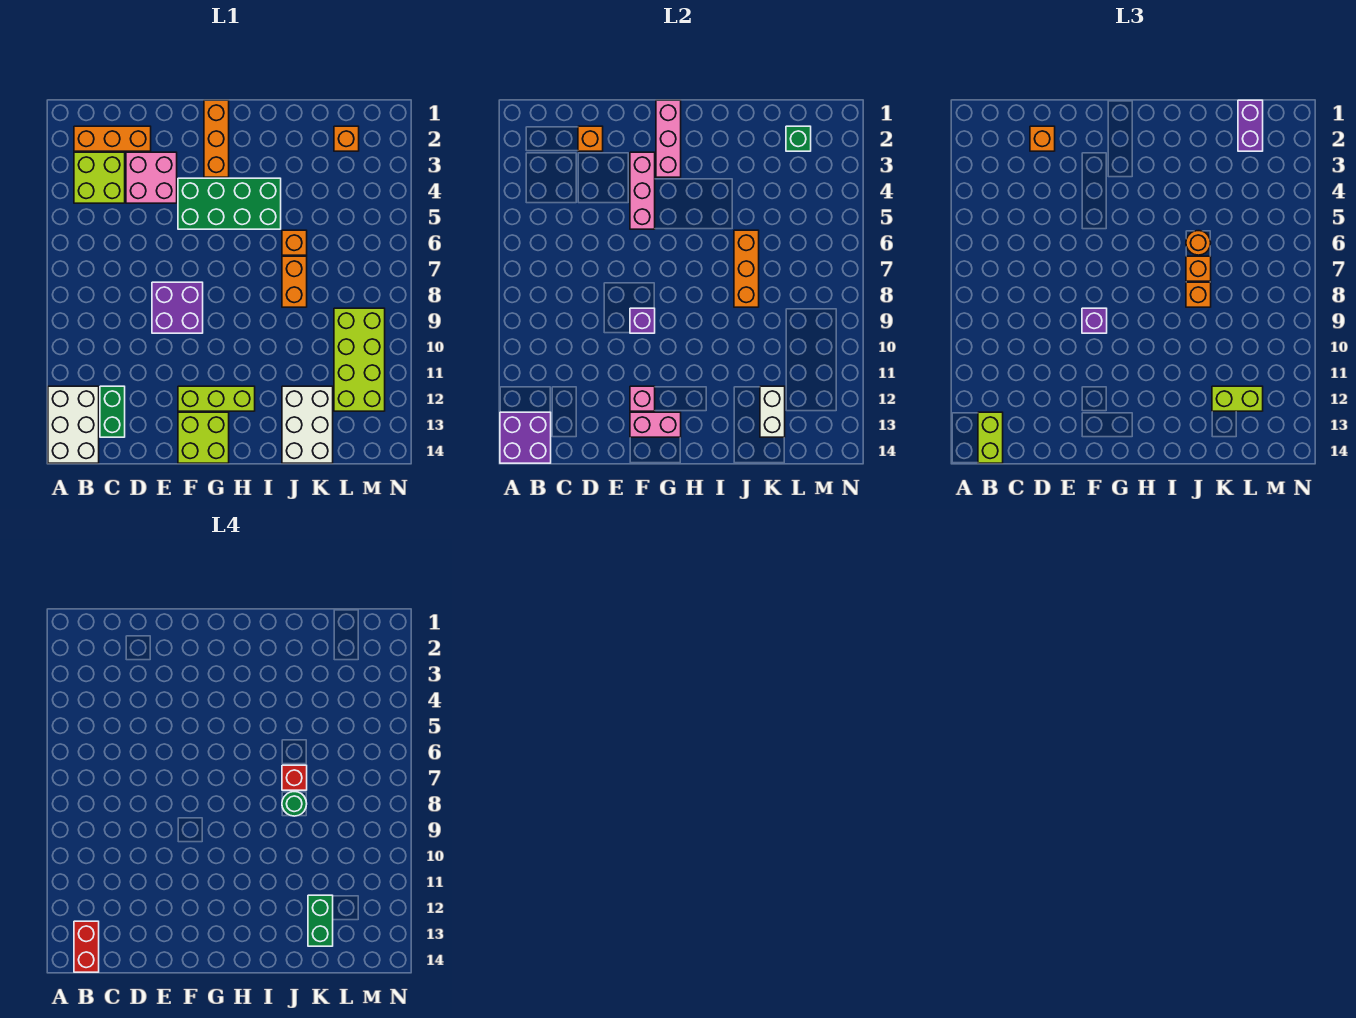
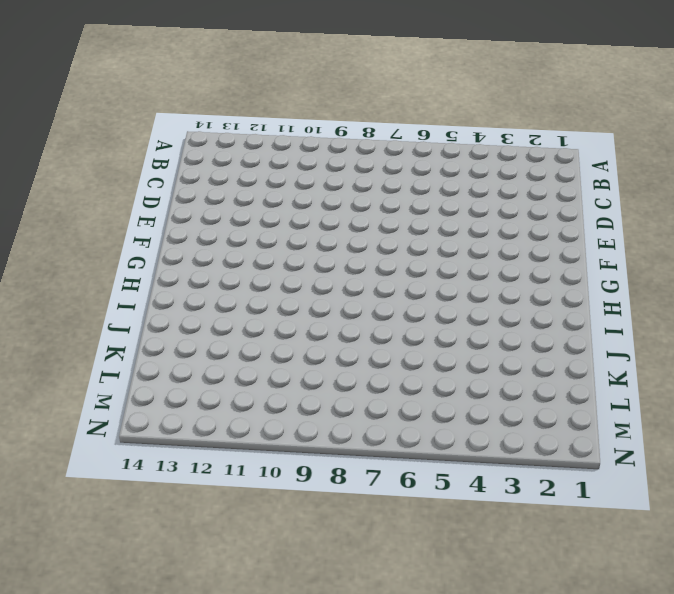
none -> white 2x3 brick [48,386,99,463]
none -> orange 1x3 brick [74,126,151,151]
none -> lime 2x2 brick [74,152,125,203]
none -> green 1x2 brick [100,386,125,437]

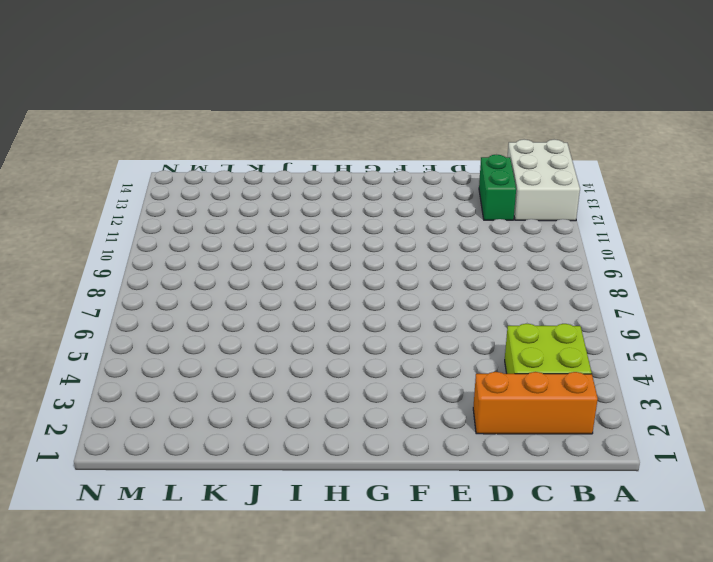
none -> pink 2x2 brick [126,152,177,203]
none -> purple 2x2 brick [152,282,203,333]
none -> green 2x4 brick [178,178,281,229]
none -> lime 1x3 brick [178,386,255,411]

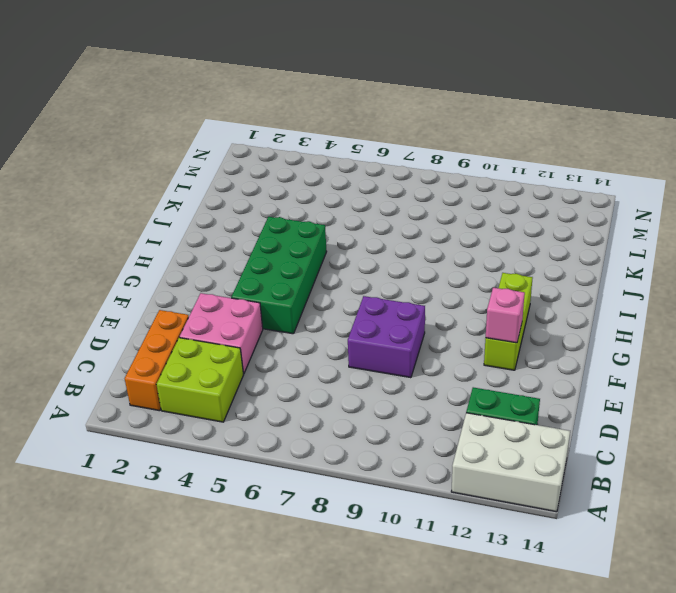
none -> lime 2x2 brick [178,412,229,463]
none -> orange 1x3 brick [204,100,229,177]
none -> orange 1x1 brick [282,230,307,255]
none -> orange 1x2 brick [282,256,307,307]

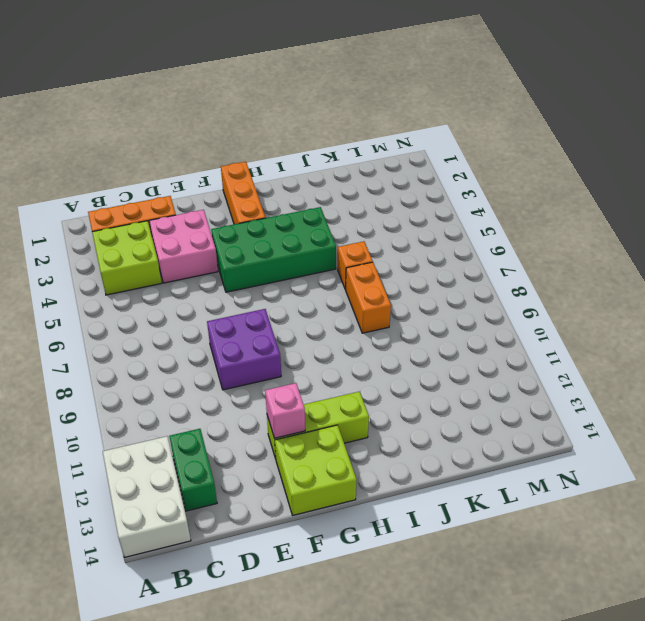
none -> white 2x3 brick [282,386,333,463]
none -> orange 1x1 brick [334,126,359,151]
none -> lime 2x4 brick [334,308,385,411]
none -> purple 2x2 brick [500,412,551,463]

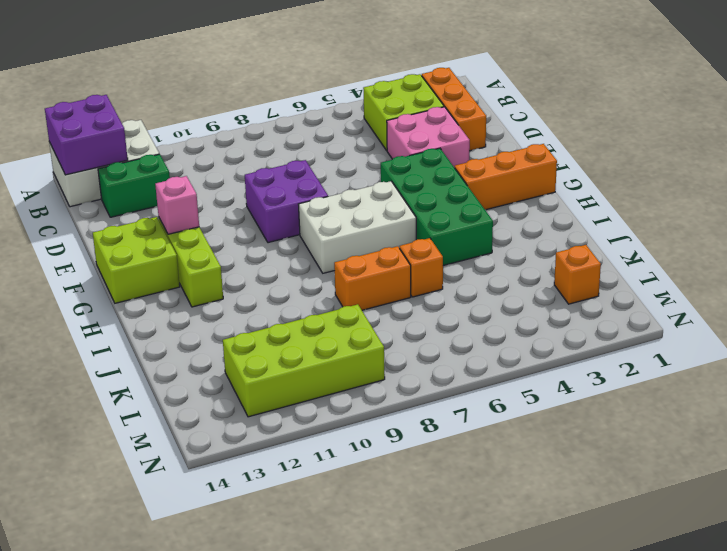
white 2x3 brick [298,181,416,273] -> white 2x3 brick moved to [282,386,333,463]
none -> orange 1x1 brick [578,126,603,151]
none -> pink 1x3 brick [630,152,655,229]
none -> purple 1x1 brick [630,308,655,333]
none -> pink 1x2 brick [630,412,681,437]

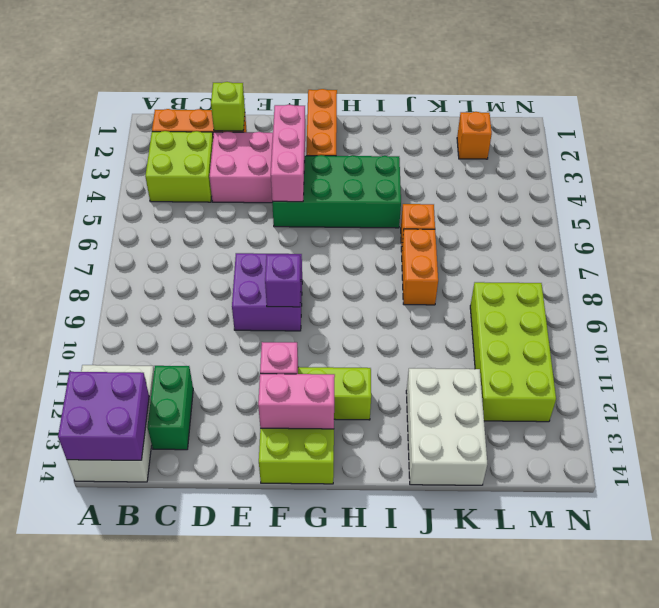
lime 1x1 brick [211,82,245,131] -> orange 1x1 brick [578,126,603,151]
none -> pink 1x3 brick [656,100,681,177]
none -> orange 1x3 brick [734,230,759,307]
none -> white 1x2 brick [760,386,785,437]
none -> green 1x1 brick [786,126,811,151]

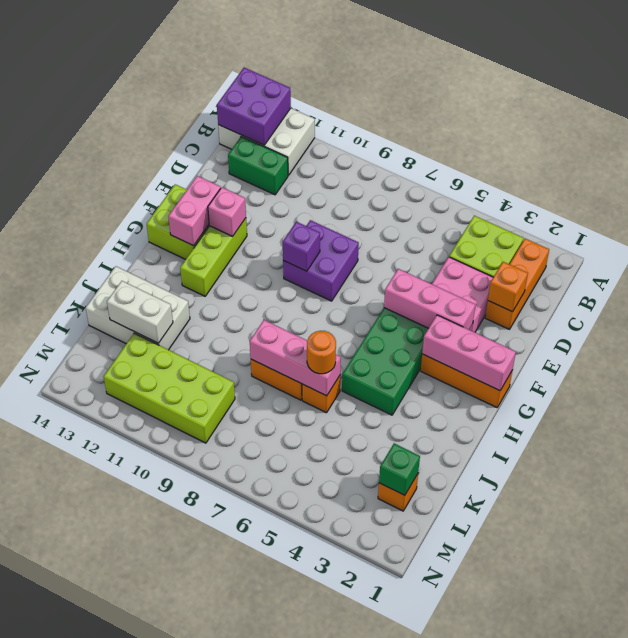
pink 1x3 brick [250,320,341,396] -> orange 1x3 brick [734,230,759,307]
none -> lime 1x2 brick [978,412,1003,463]
none -> orange 1x1 brick [1030,126,1055,151]
none -> purple 1x1 brick [1082,308,1107,333]
none -> orange 1x1 brick [1186,256,1211,281]

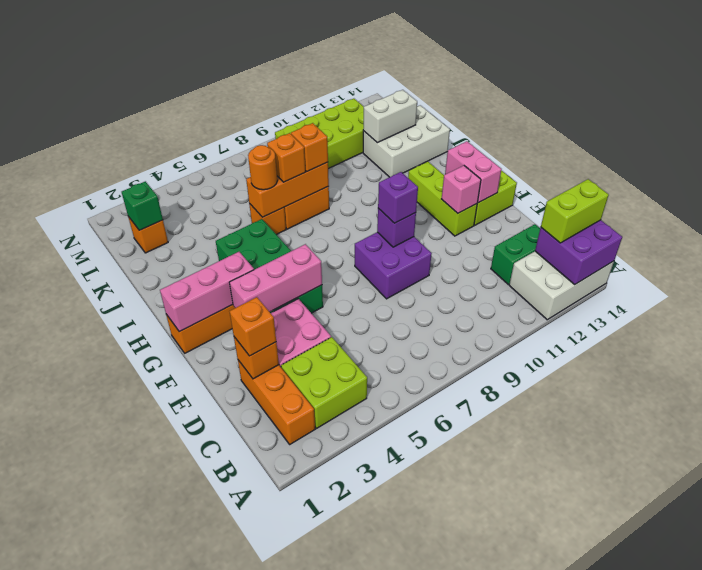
none -> lime 1x2 brick [1212,386,1263,411]
none -> purple 1x2 brick [1238,100,1263,151]
none -> red 1x2 brick [74,921,99,972]
none -> red 1x1 brick [282,765,307,790]

